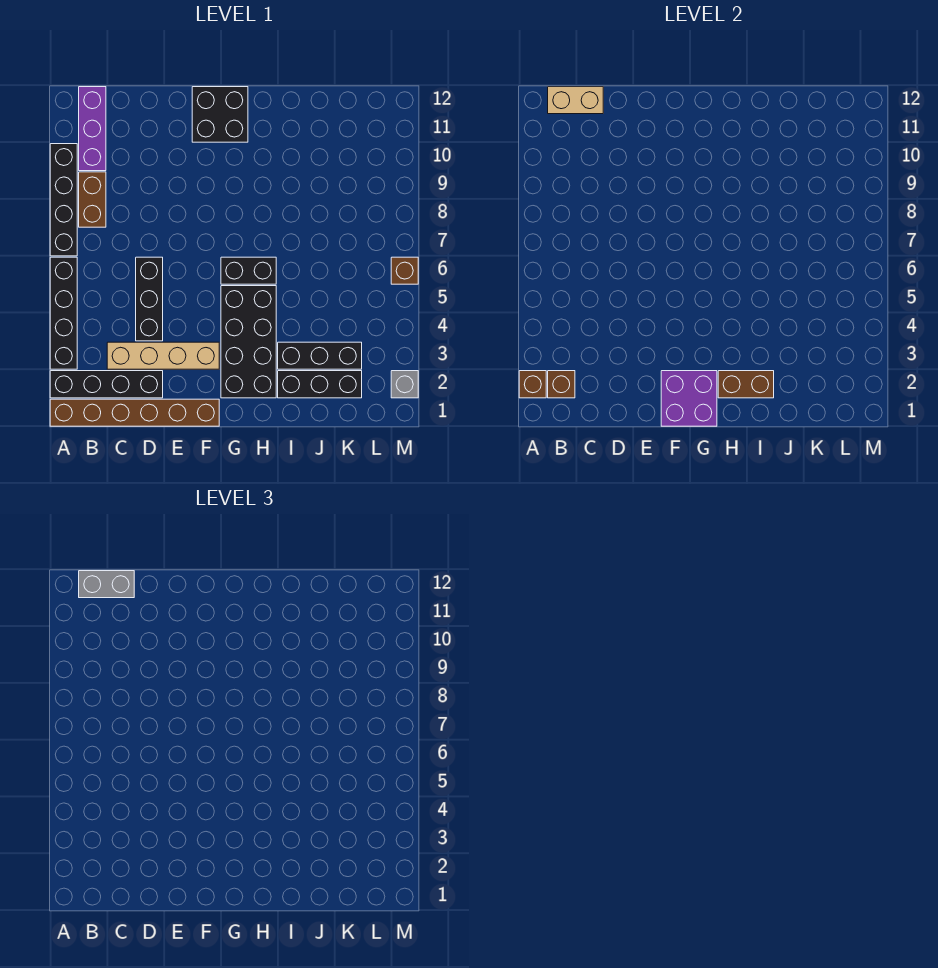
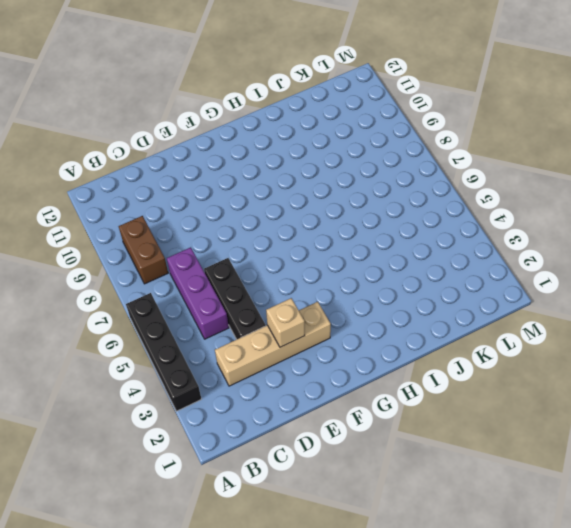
purple 1x3 brick [167,247,229,339] -> purple 1x3 brick moved to [79,87,106,171]
tan 1x1 brick [266,298,305,347] -> none
none -> brown 1x6 brick [50,399,219,426]
none -> black 1x4 brick [50,371,163,398]
none -> black 1x4 brick [50,144,77,256]

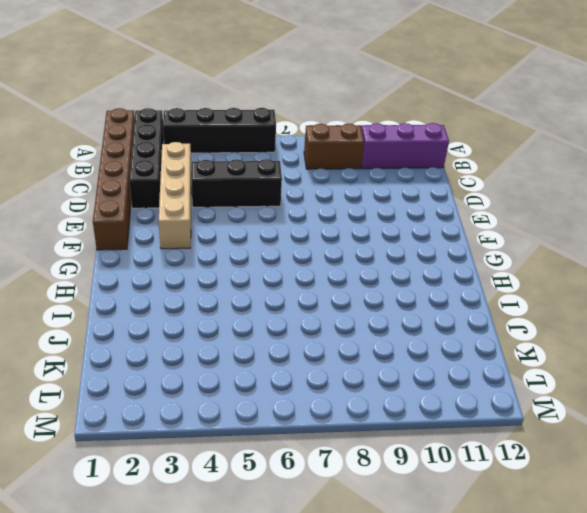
none -> black 1x4 brick [50,144,77,256]
none -> black 2x2 brick [192,87,248,142]
none -> black 2x4 brick [221,286,276,398]

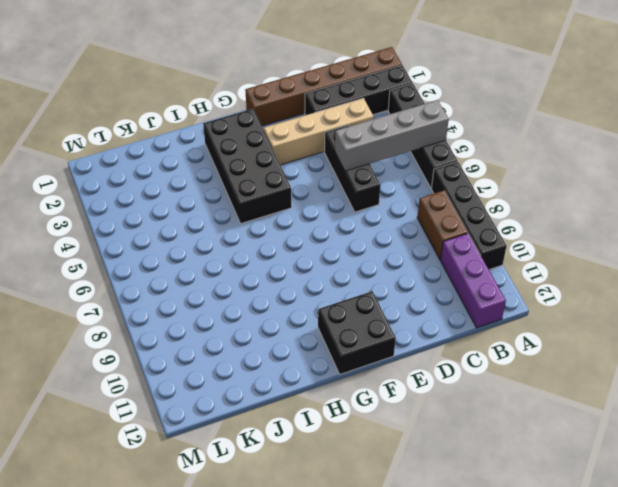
grey 1x4 brick [335,100,449,171] -> none
none -> black 1x2 brick [221,257,276,284]
none -> black 1x3 brick [278,371,362,398]
none -> black 1x3 brick [278,342,362,369]

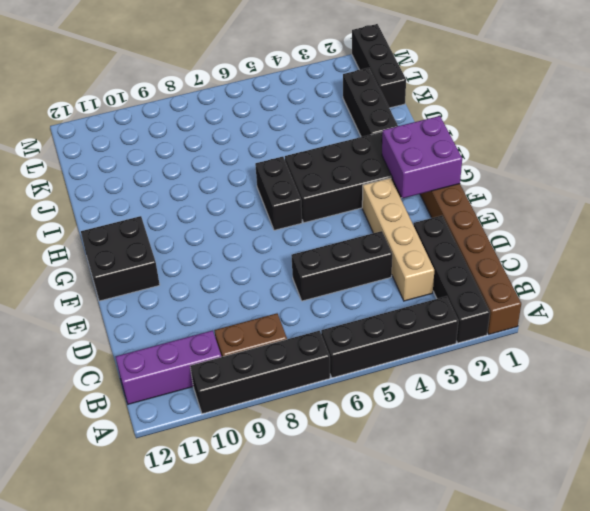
black 1x3 brick [352,24,406,108] -> black 1x3 brick moved to [278,342,362,369]
none -> grey 1x1 brick [391,371,418,398]
none -> brown 1x1 brick [391,257,418,284]
none -> brown 1x1 brick [519,371,546,398]

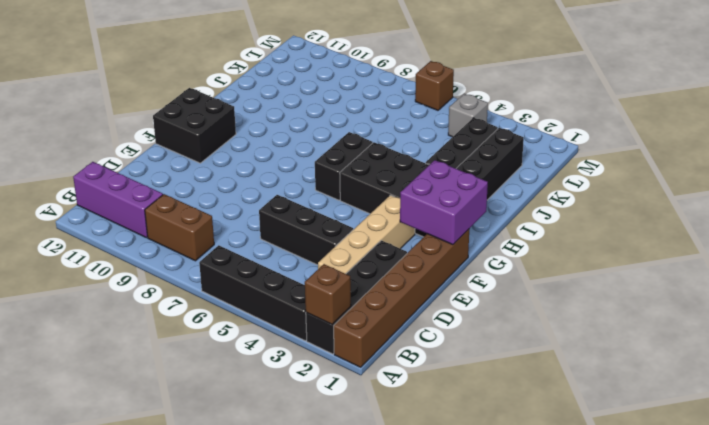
grey 1x1 brick [448,94,488,137] -> grey 1x1 brick moved to [391,371,418,398]
none -> black 1x4 brick [50,144,77,256]
none -> brown 1x1 brick [548,371,575,398]
none -> tan 1x2 brick [548,87,603,114]

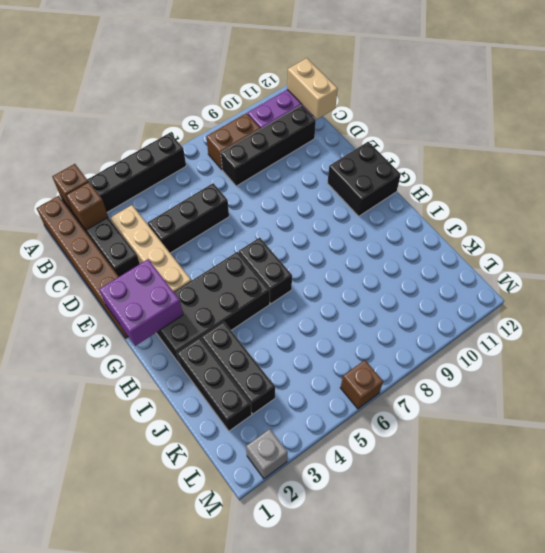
black 1x4 brick [221,106,316,186] -> black 1x4 brick moved to [50,144,77,256]
none -> brown 1x2 brick [718,371,774,398]
none -> grey 1x2 brick [79,571,134,598]

